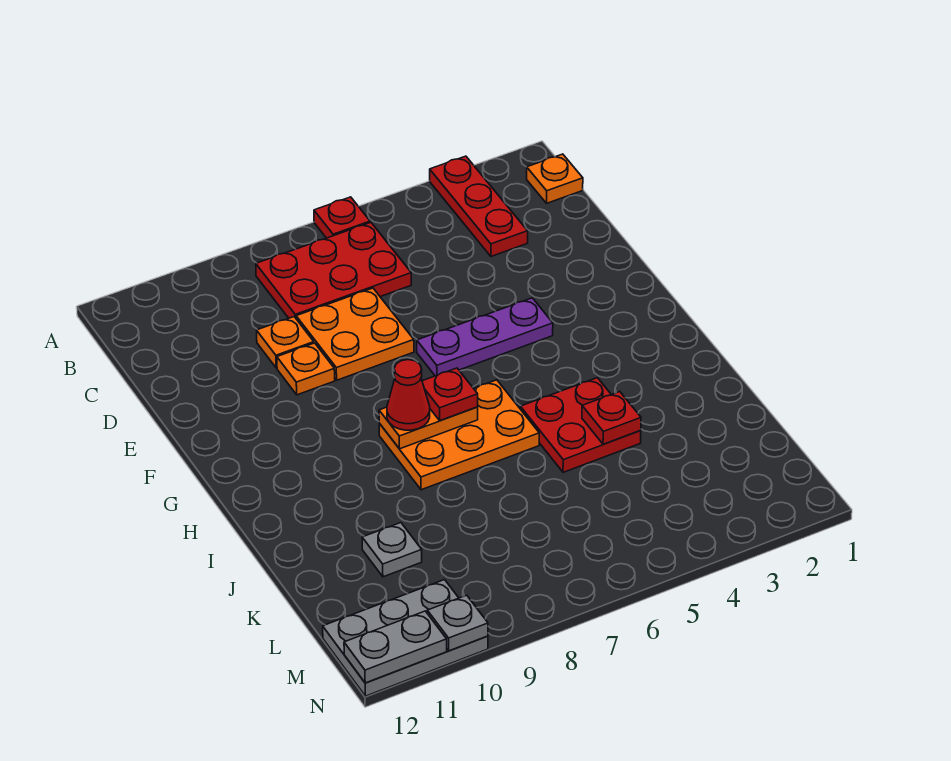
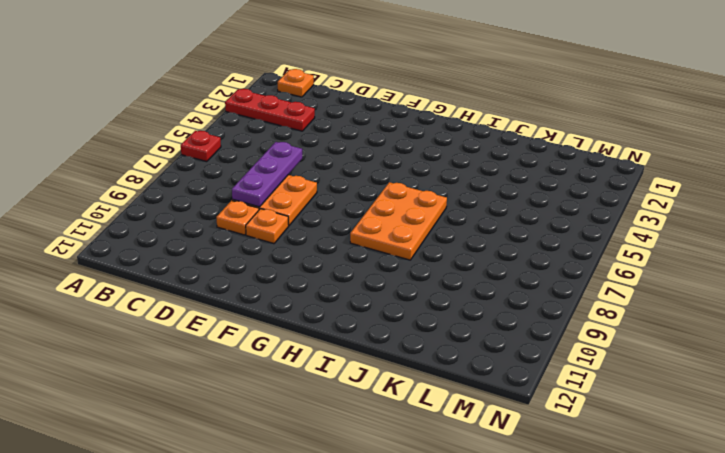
purple 1x3 plate [232,142,302,207] -> purple 1x3 plate moved to [417,298,553,376]
none -> red 2x3 plate [256,223,411,318]
none -> red 2x2 plate [520,378,641,472]
none -> grey 1x1 plate [362,523,422,577]

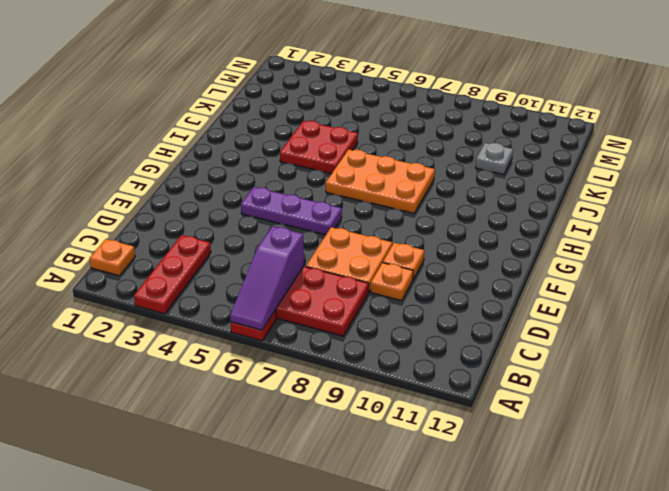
purple 1x3 slope [230,226,304,330] -> none
none -> grey 2x3 plate [323,580,488,696]
none -> orange 1x2 plate [379,407,478,449]
none -> red 1x1 plate [582,392,641,444]

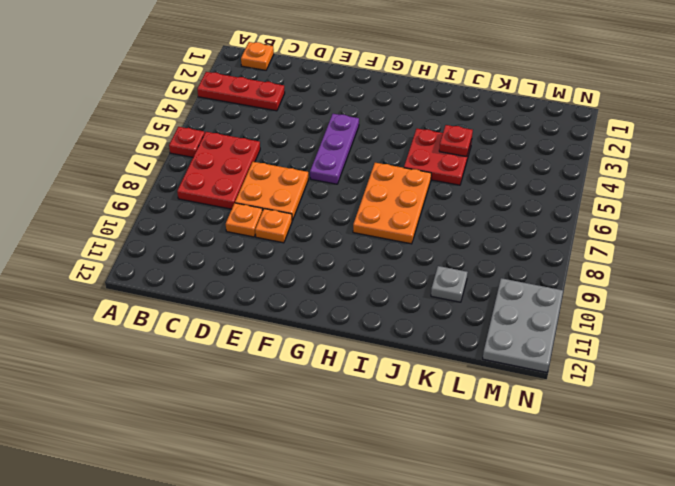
none -> orange 1x2 plate [379,407,478,449]
none -> grey 1x1 plate [427,595,488,651]
none -> grey 1x2 plate [344,611,447,683]

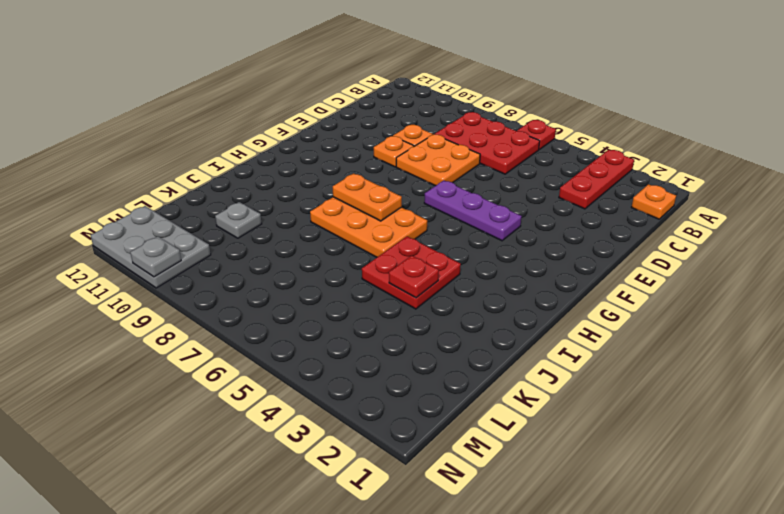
none -> grey 1x2 plate [344,611,447,683]
none -> red 1x1 plate [422,368,478,420]
none -> red 1x1 cone [387,360,430,430]

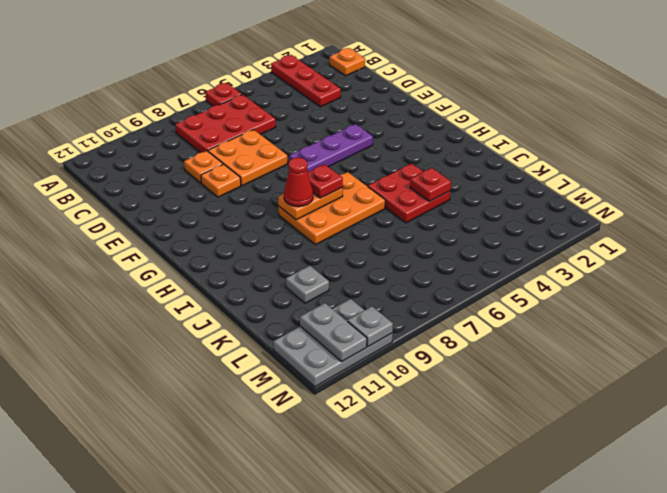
grey 1x2 plate [300,303,367,361] -> grey 1x2 plate turned to [344,611,447,683]

